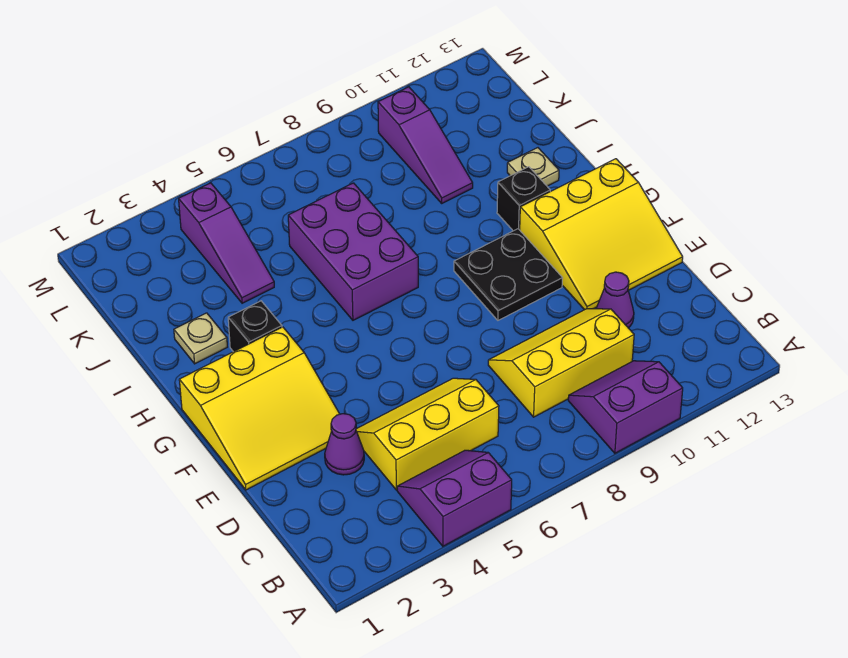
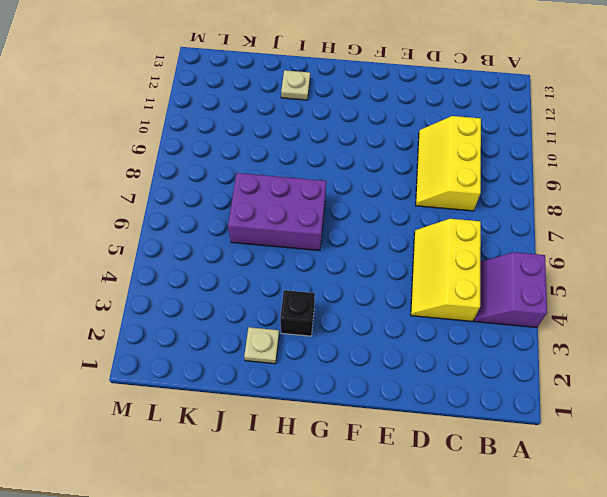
none -> purple 2x2 slope [568,361,683,453]
none -> purple 1x1 cone [325,414,364,475]
none -> purple 1x1 cone [596,272,634,328]

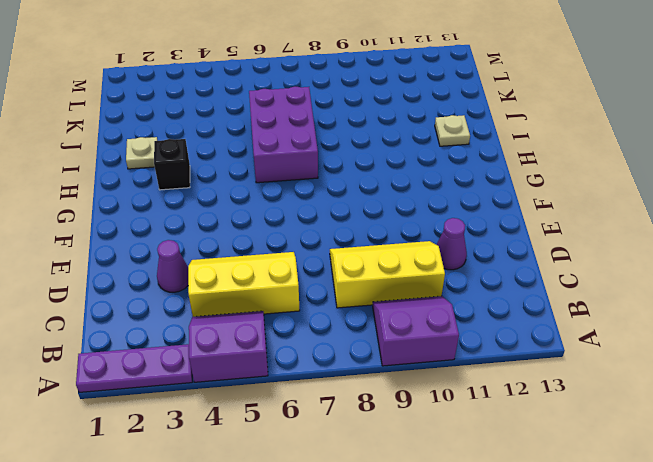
purple 1x3 plate [76,344,192,392] -> none
none -> yellow 3x3 slope [179,327,339,490]
none -> yellow 3x3 slope [520,159,683,310]
none -> black 2x2 plate [454,229,562,320]

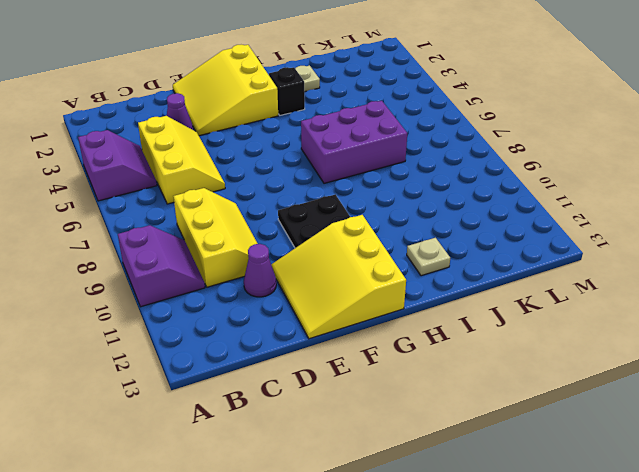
none -> black 1x1 brick [497,167,550,231]
none -> purple 1x3 slope [179,183,274,303]
none -> purple 1x3 slope [378,87,473,203]

